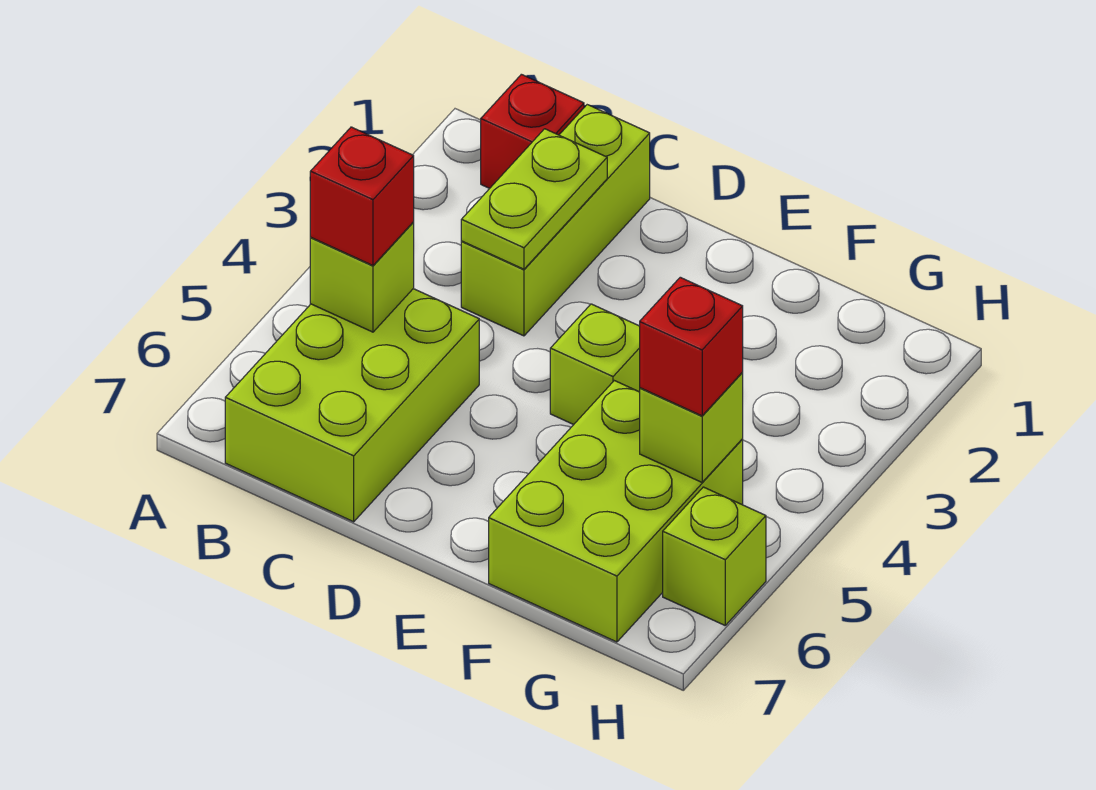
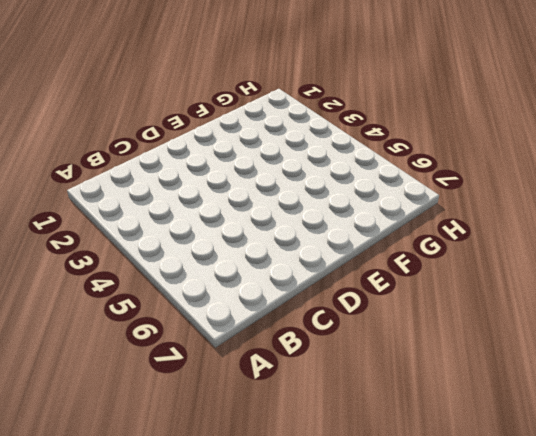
none -> red 1x1 brick [481,74,584,188]
none -> lime 2x3 brick [225,289,479,522]

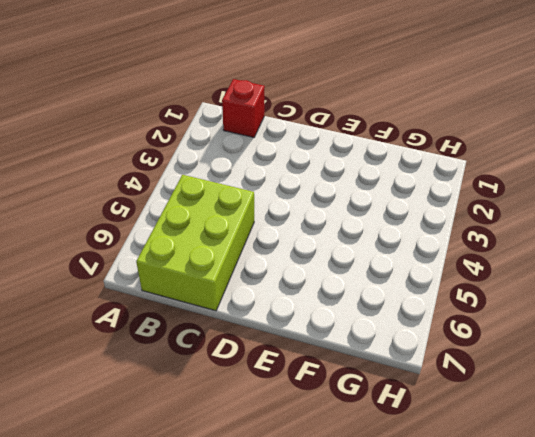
none -> lime 1x3 brick [461,105,650,336]
none -> lime 1x1 brick [550,304,640,425]

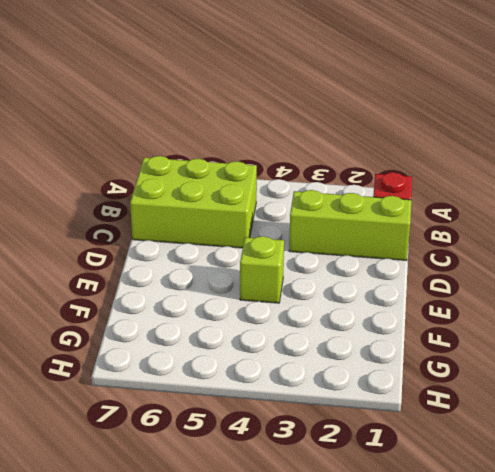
none -> lime 2x3 brick [489,381,743,642]
none -> lime 1x1 brick [663,487,766,625]

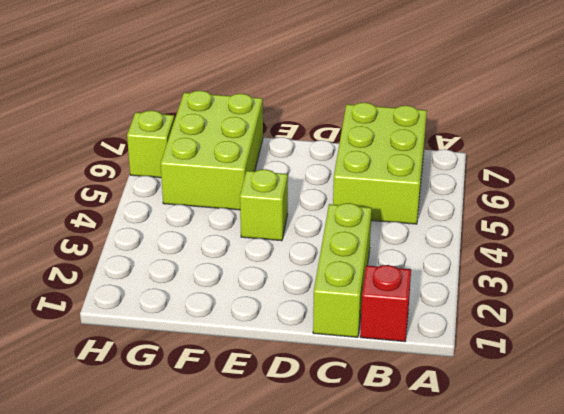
none -> lime 1x1 brick [310,222,414,332]
none -> lime 1x2 plate [461,129,607,269]

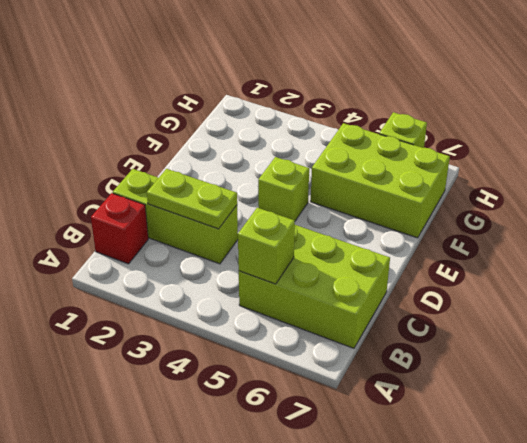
none -> lime 1x1 brick [640,373,743,482]
none -> red 1x1 brick [310,127,414,265]

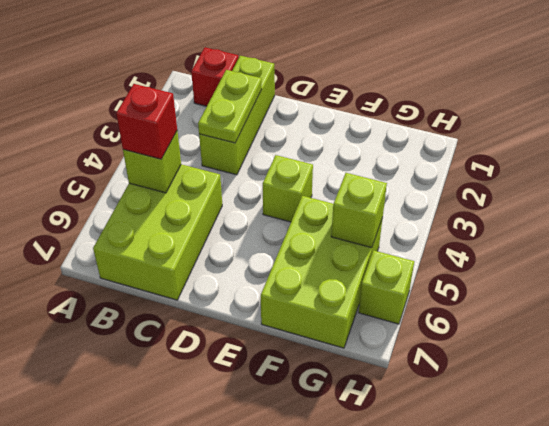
none -> red 1x1 brick [640,277,743,416]

